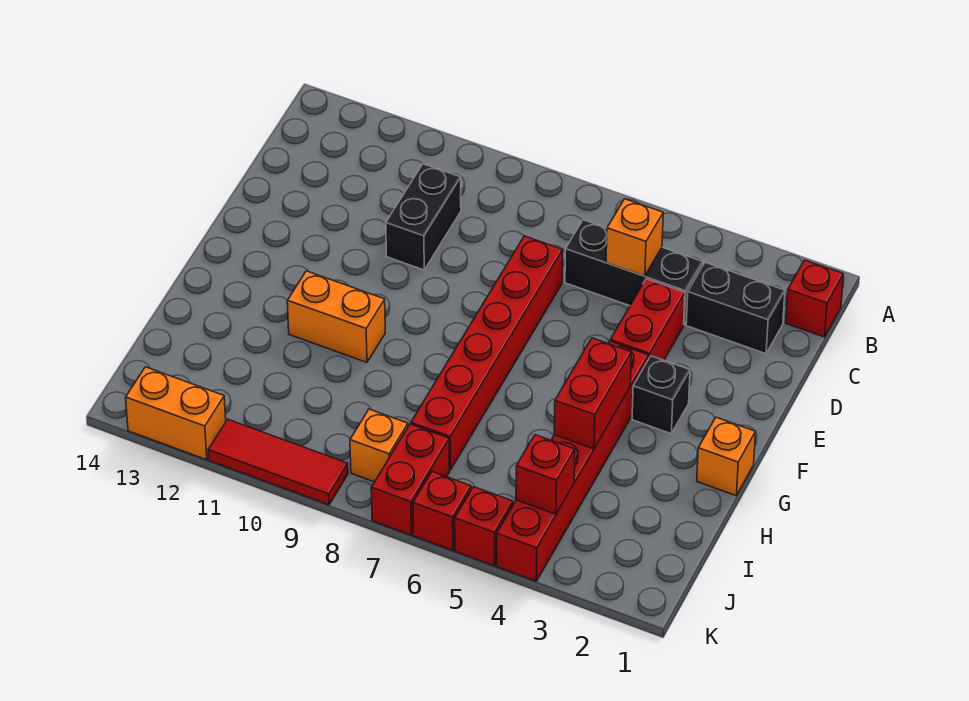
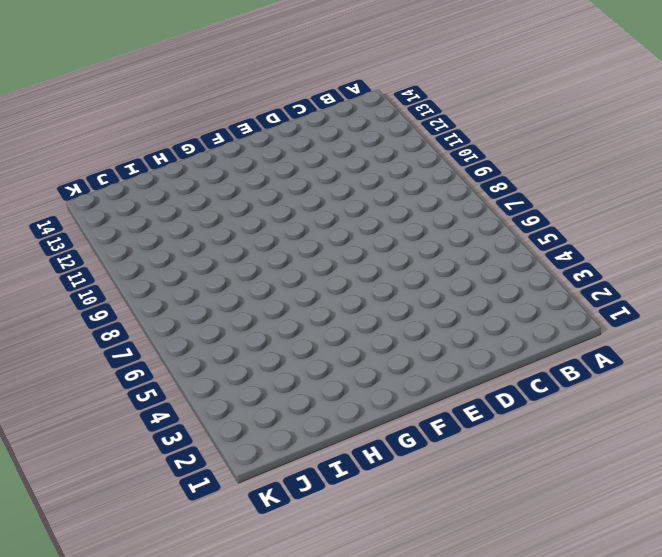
none -> red 1x1 brick [786,260,843,337]
none -> black 1x2 brick [686,262,785,354]
none -> black 1x3 brick [565,220,703,325]

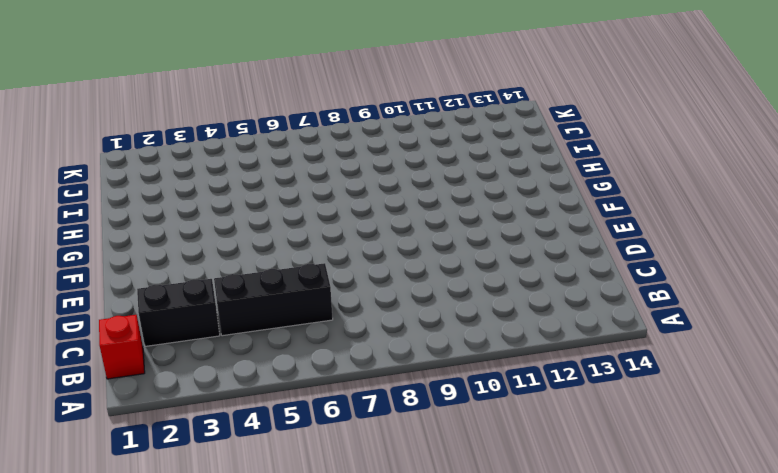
none -> black 1x2 brick [386,164,461,270]
none -> red 1x2 brick [610,279,685,360]
none -> red 1x6 brick [411,236,563,470]

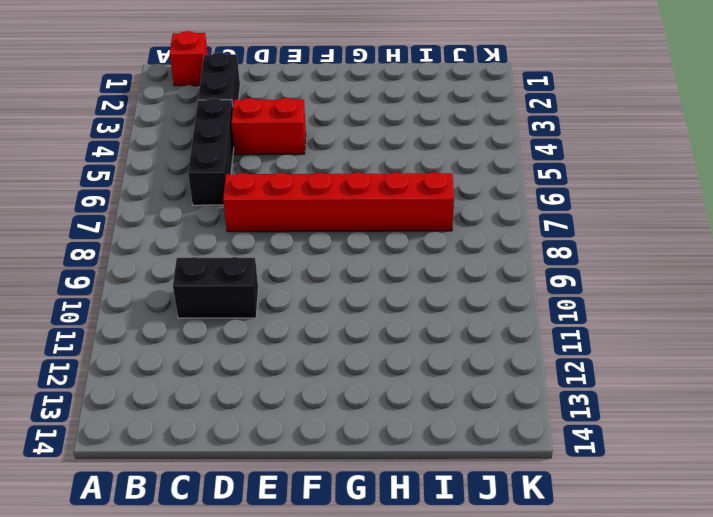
none -> black 1x1 brick [632,356,690,433]
none -> red 1x6 brick [497,341,649,581]
none -> orange 1x1 brick [697,417,755,496]

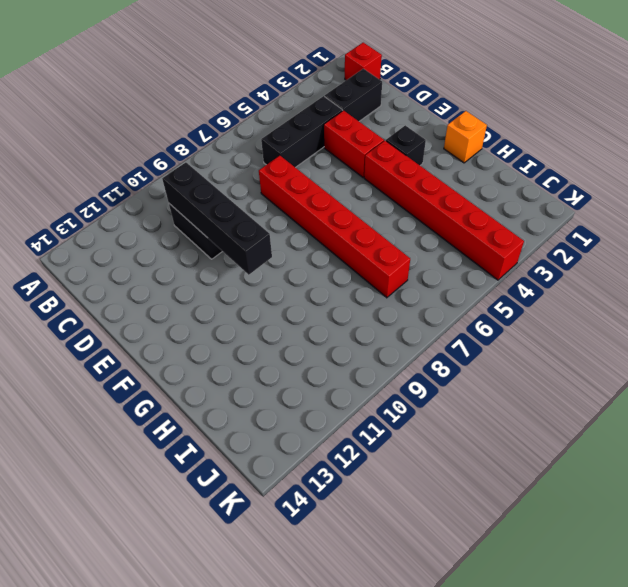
black 1x4 brick [162,163,272,275] -> none
none -> orange 1x2 brick [287,271,385,362]
none -> red 1x2 brick [371,424,450,535]
none -> orange 1x1 brick [350,409,408,482]

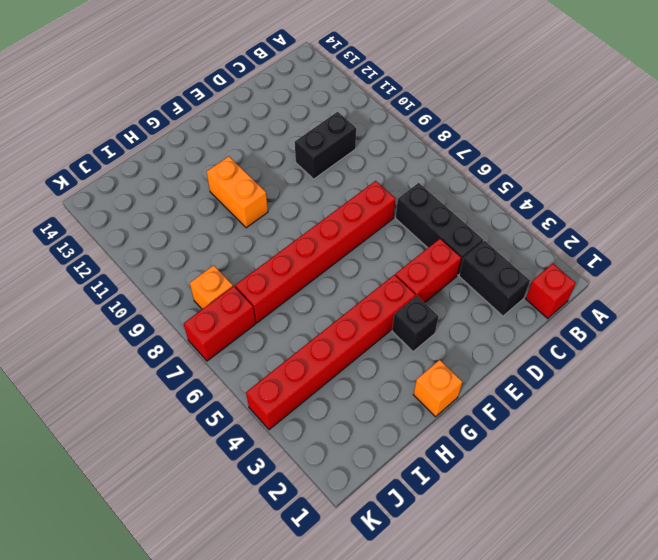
none -> red 1x1 brick [455,487,513,566]
none -> red 1x1 brick [413,472,471,551]
none -> red 1x3 tile [208,419,348,505]

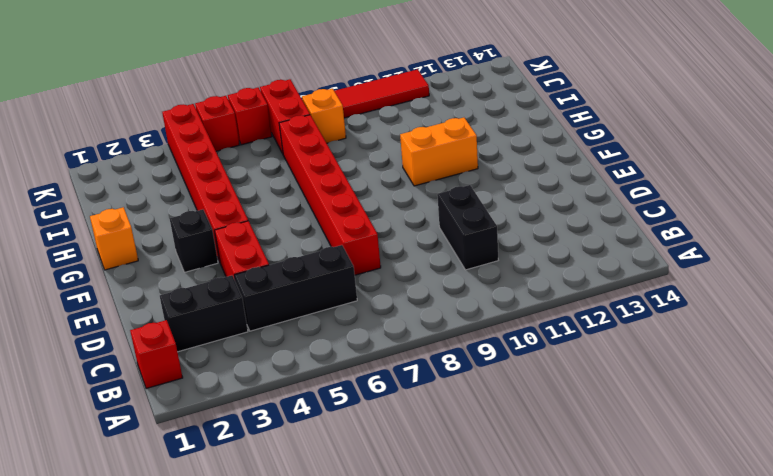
none -> orange 1x2 brick [126,367,226,460]
none -> orange 1x1 brick [606,199,663,276]
none -> red 1x2 brick [554,338,631,449]

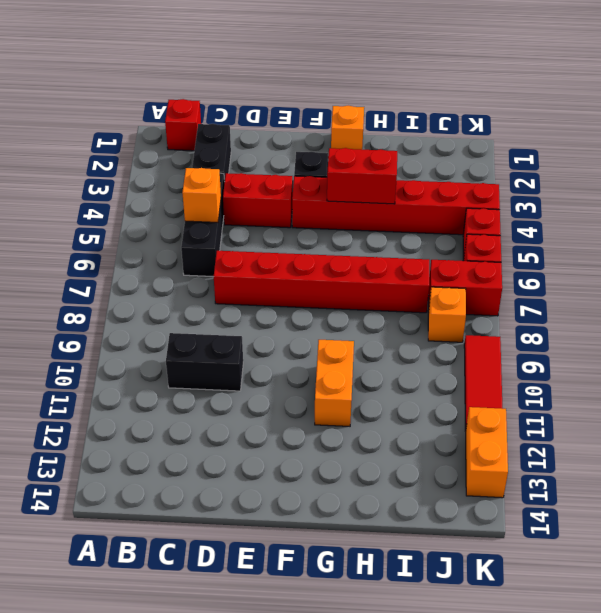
none -> red 1x1 brick [516,435,575,514]

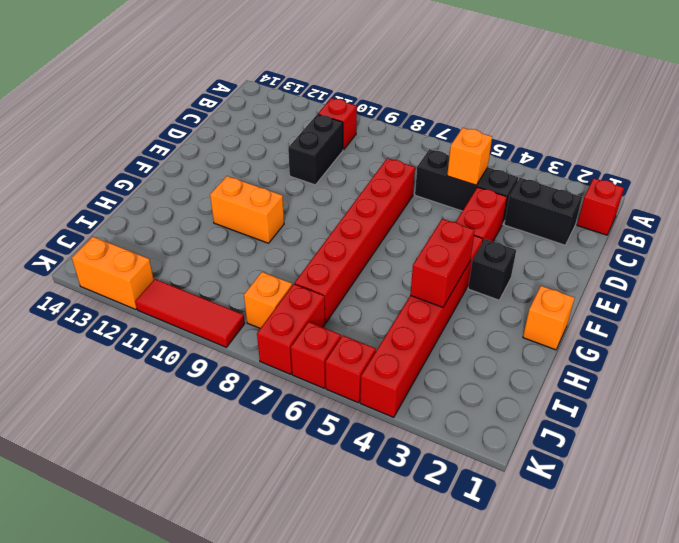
red 1x1 brick [318,98,357,150] -> red 1x1 brick moved to [516,435,575,514]

